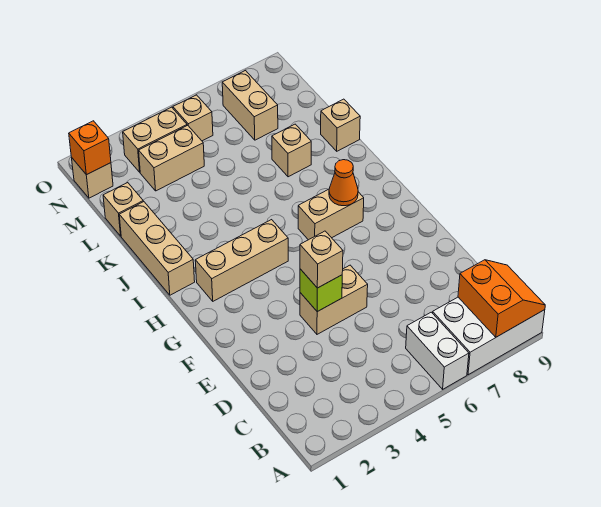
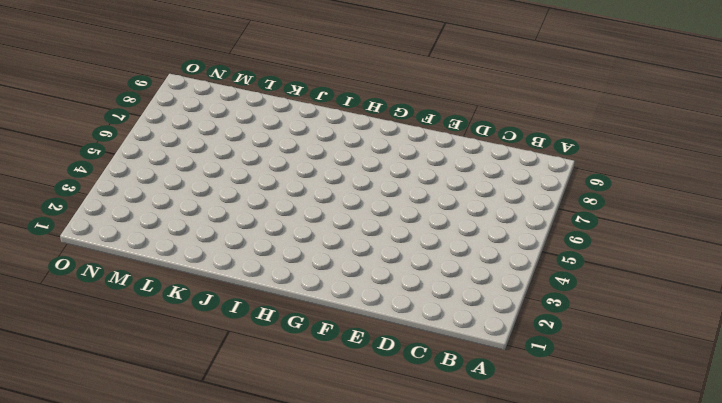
none -> white 1x2 brick [406,312,469,389]
none -> white 2x3 brick [433,297,545,375]
none -> tan 1x2 brick [300,265,368,334]

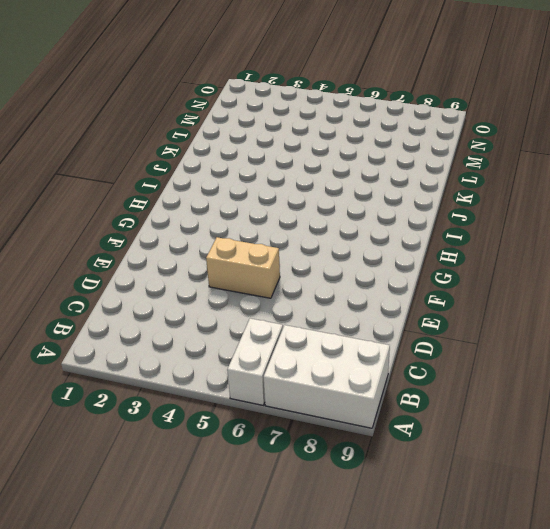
none -> tan 1x3 brick [195,220,288,301]
none -> tan 1x2 brick [298,189,364,240]
none -> tan 1x3 brick [119,202,195,295]

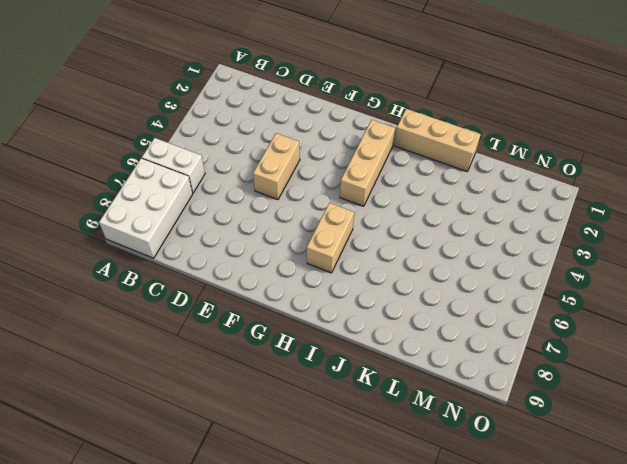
none -> tan 1x1 brick [272,124,311,177]
none -> tan 1x1 brick [321,99,360,151]
none -> tan 1x1 brick [103,183,143,236]

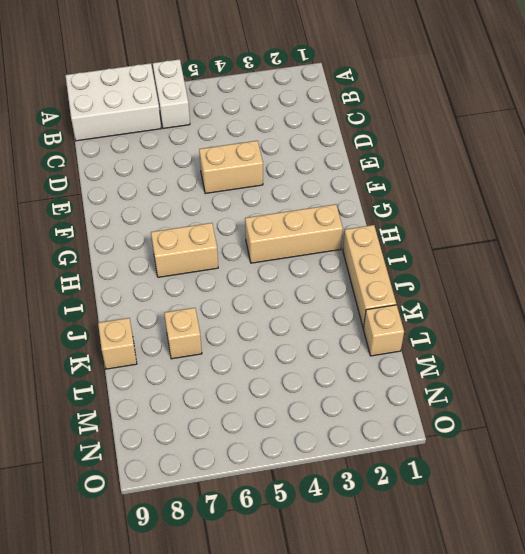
none -> tan 1x2 brick [139,125,204,191]
none -> tan 1x2 brick [222,71,278,140]
none -> tan 1x1 brick [72,158,113,198]

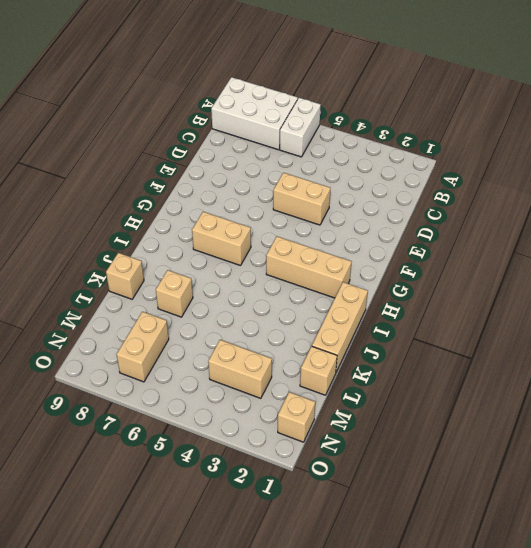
none -> tan 1x2 brick [123,107,187,172]
none -> tan 1x1 brick [173,95,213,141]
none -> orange 2x2 slope [458,260,545,337]

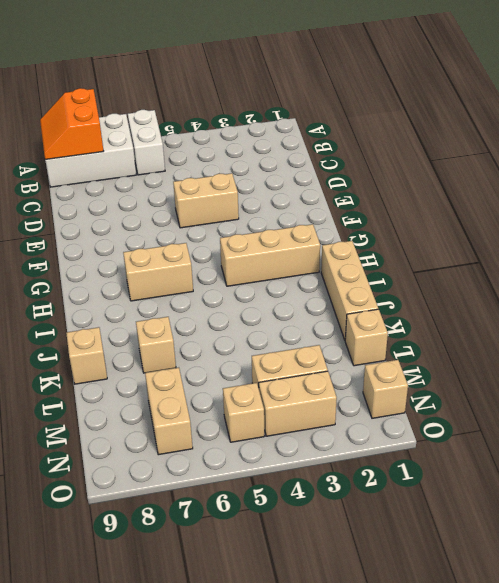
none -> lime 1x1 brick [300,269,342,312]
none -> orange 1x1 cone [329,160,358,206]
none -> orange 1x1 brick [69,121,111,175]

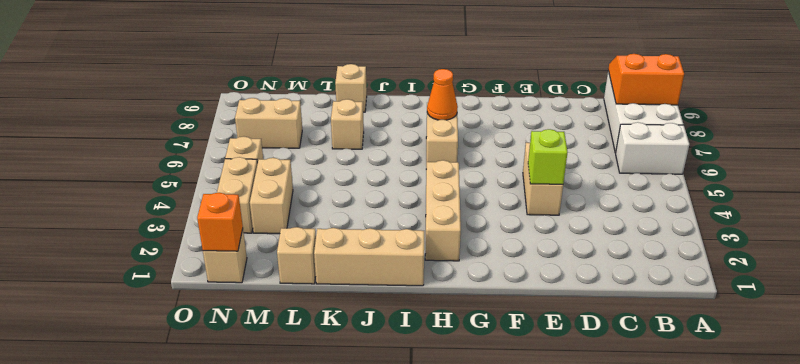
none -> tan 1x1 brick [300,231,343,288]

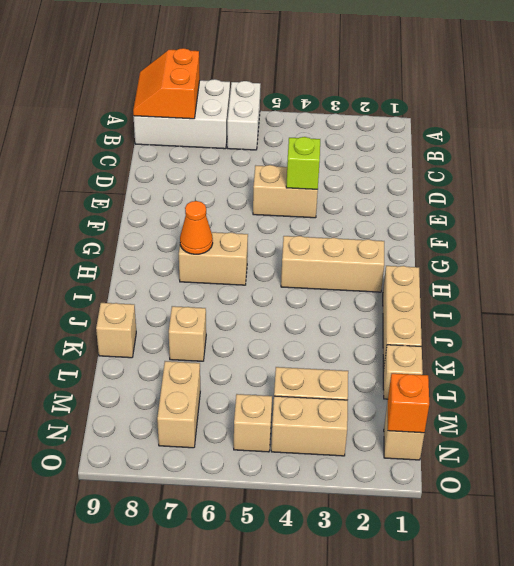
none -> tan 1x1 brick [300,231,343,288]

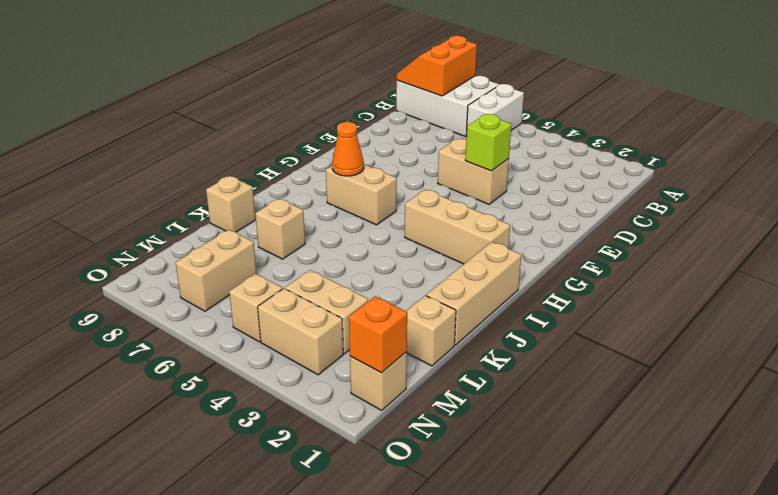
none -> tan 1x1 brick [300,231,343,288]

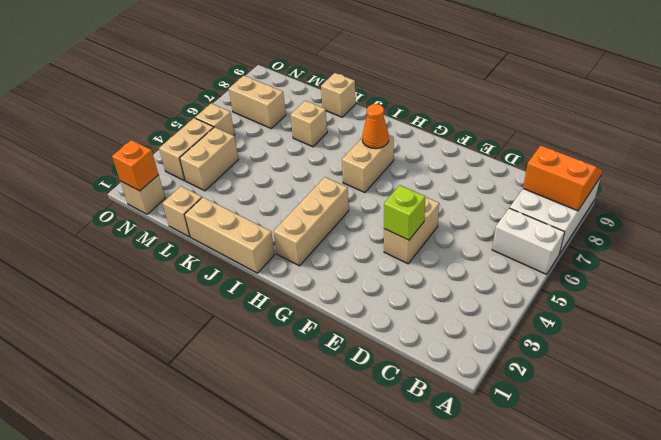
none -> tan 1x1 brick [300,231,343,288]

